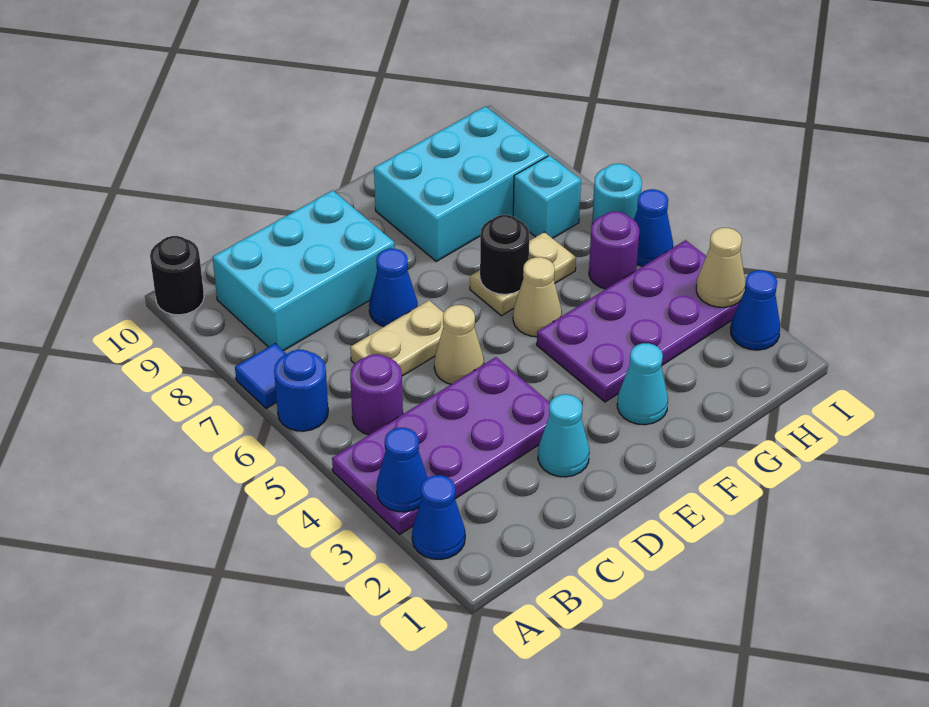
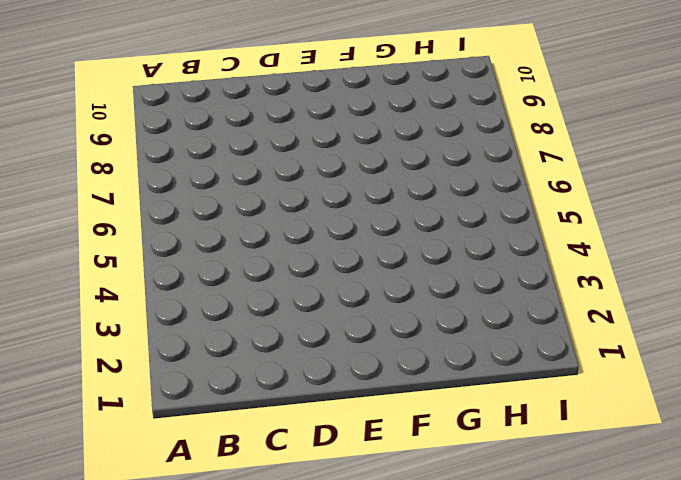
none -> blue 1x1 cone [412,475,465,560]
none -> purple 2x4 plate [332,357,550,534]
none -> blue 1x1 round brick [274,350,328,431]

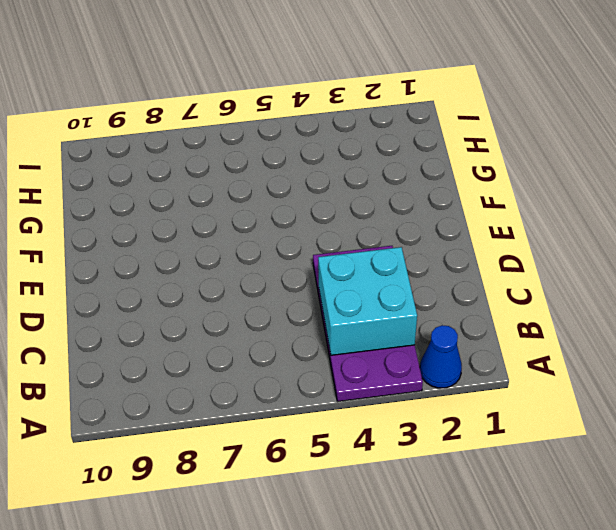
cyan 2x2 brick [318,247,417,355] -> none
none -> blue 1x1 round brick [274,350,328,431]
none -> blue 1x1 tile [235,344,286,409]
none -> black 1x1 round brick [150,236,204,315]

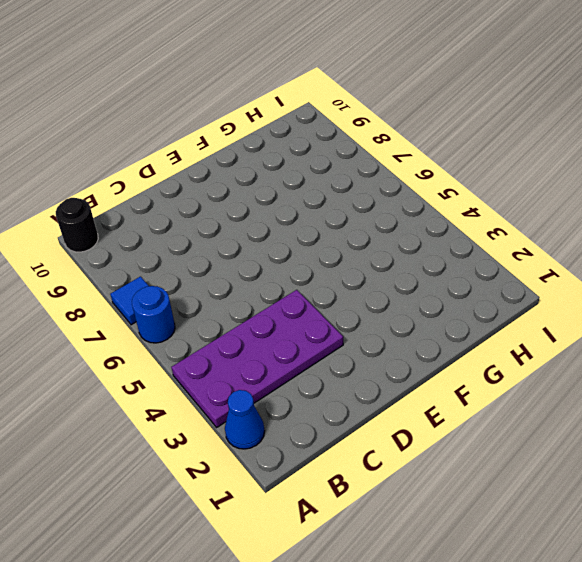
none -> purple 1x1 round brick [350,354,403,435]
none -> cyan 2x3 brick [213,190,395,351]
none -> tan 1x2 plate [350,300,444,376]

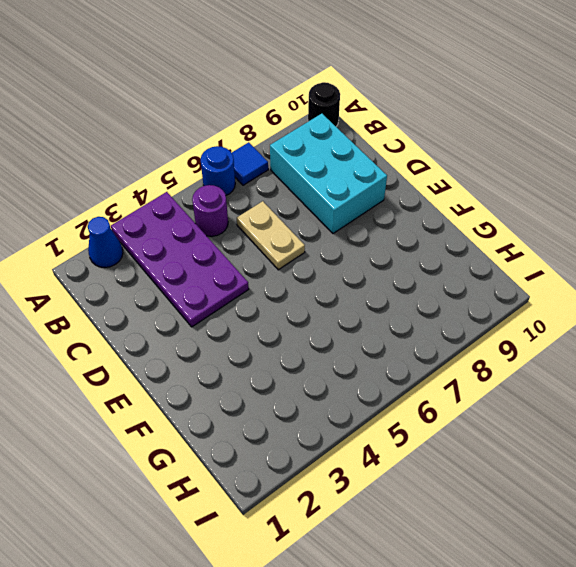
none -> cyan 1x1 cone [538,394,589,477]
none -> tan 1x1 cone [434,305,484,384]
none -> blue 1x1 cone [369,249,418,326]

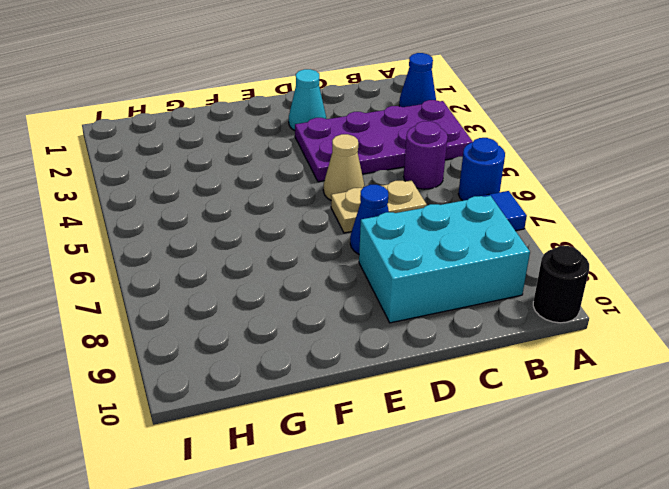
none -> cyan 1x1 cone [617,343,668,425]
none -> purple 2x4 plate [537,240,740,402]
none -> tan 1x1 cone [513,257,562,337]

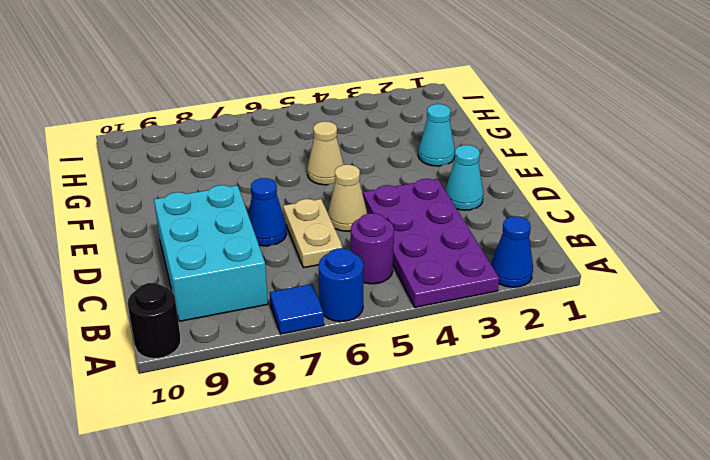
none -> purple 2x4 plate [537,240,740,402]
none -> tan 1x2 plate [470,232,576,316]
none -> cyan 2x3 brick [374,106,548,261]

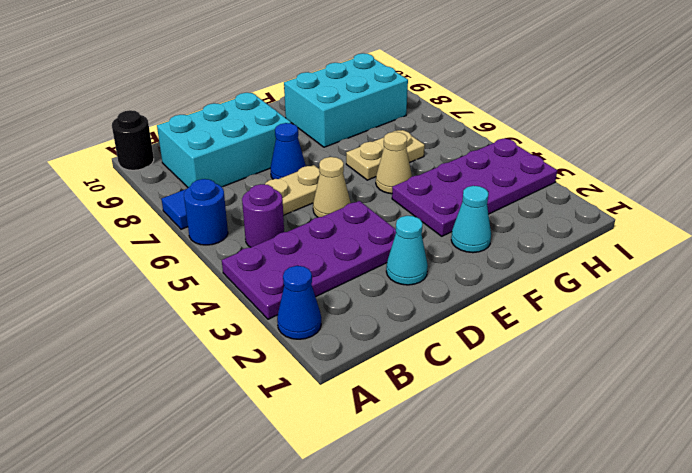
none -> purple 1x1 round brick [589,212,639,289]
none -> cyan 1x1 brick [513,155,581,238]
none -> blue 1x1 cone [731,270,780,350]

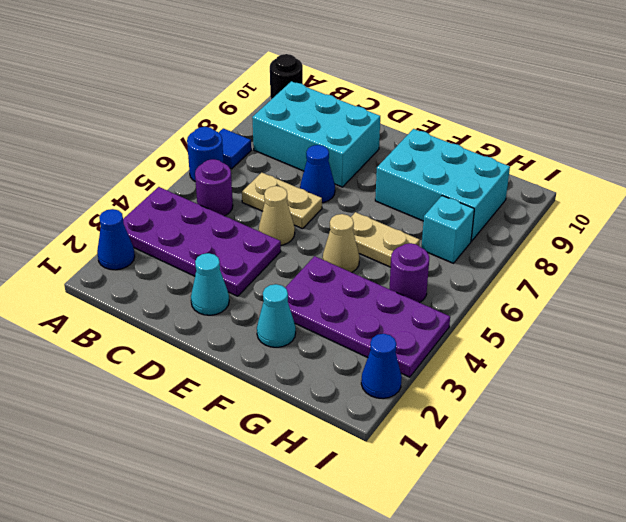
none -> blue 1x1 cone [634,189,673,266]
none -> cyan 1x1 round brick [592,164,642,224]
none -> blue 1x1 cone [377,428,428,512]

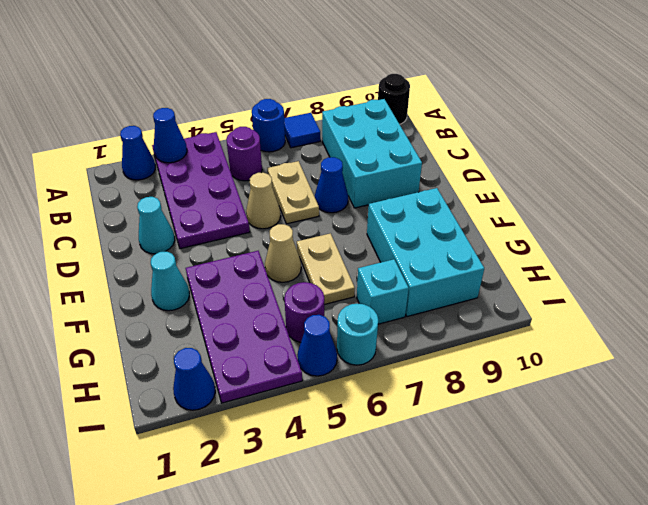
none -> black 1x1 round brick [480,215,529,294]
none -> tan 1x1 cone [696,228,745,307]

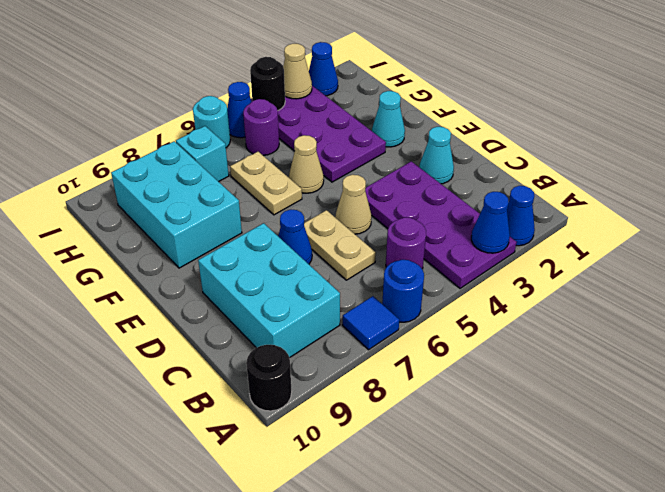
black 1x1 round brick [250,57,285,110] -> black 1x1 round brick moved to [480,215,529,294]

